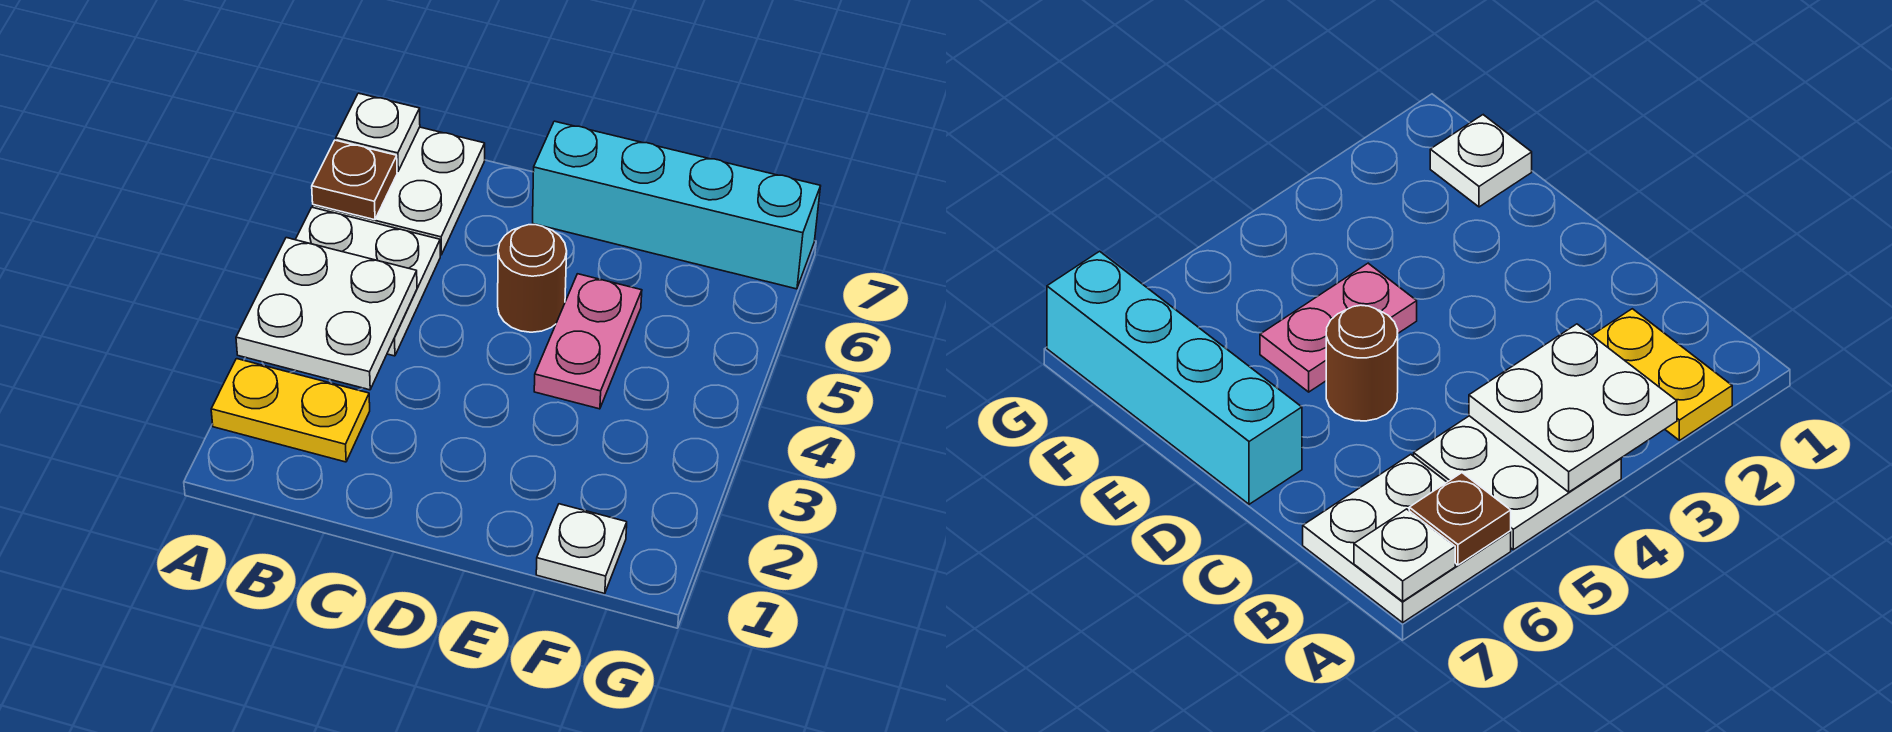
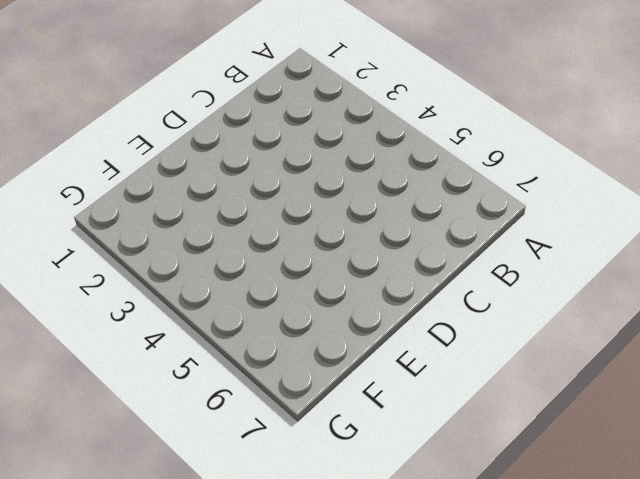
none -> yellow 1x2 plate [211,359,370,462]
none -> white 2x2 plate [295,207,440,356]

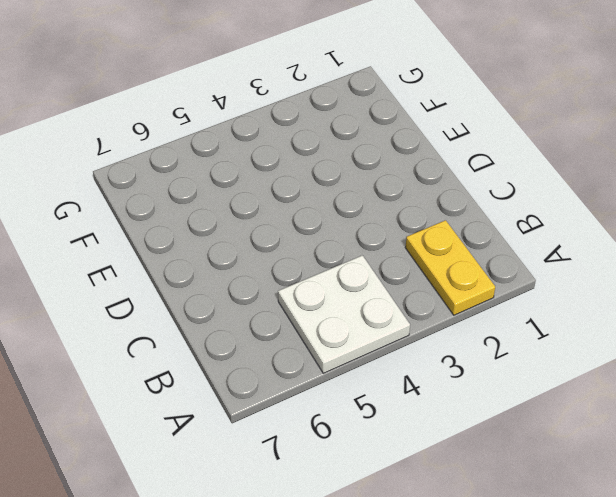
none -> white 2x2 plate [313,127,485,255]
none -> brown 1x1 round brick [498,225,567,332]

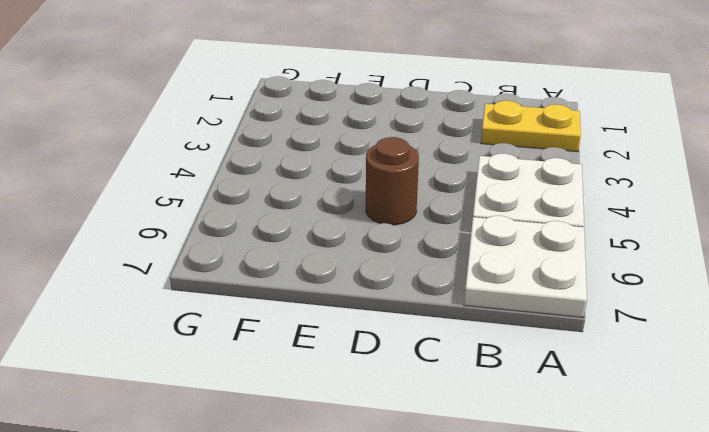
none -> cyan 1x4 brick [533,121,820,289]
none -> pink 1x2 plate [534,274,642,409]

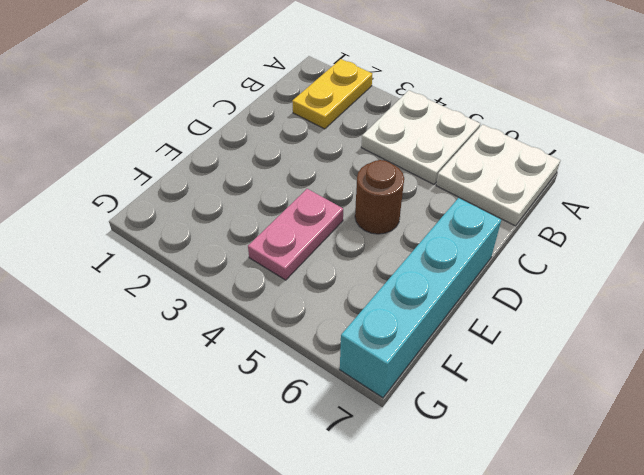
pink 1x2 plate [248,189,343,280] -> pink 1x2 plate turned to [534,274,642,409]
none -> white 1x1 plate [536,504,627,594]
none -> white 2x2 plate [236,238,417,390]

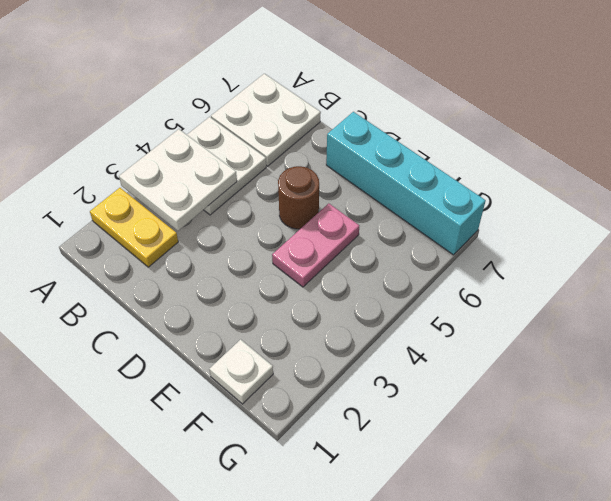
none -> brown 1x1 plate [312,140,397,220]
none -> white 1x1 plate [336,93,420,171]

